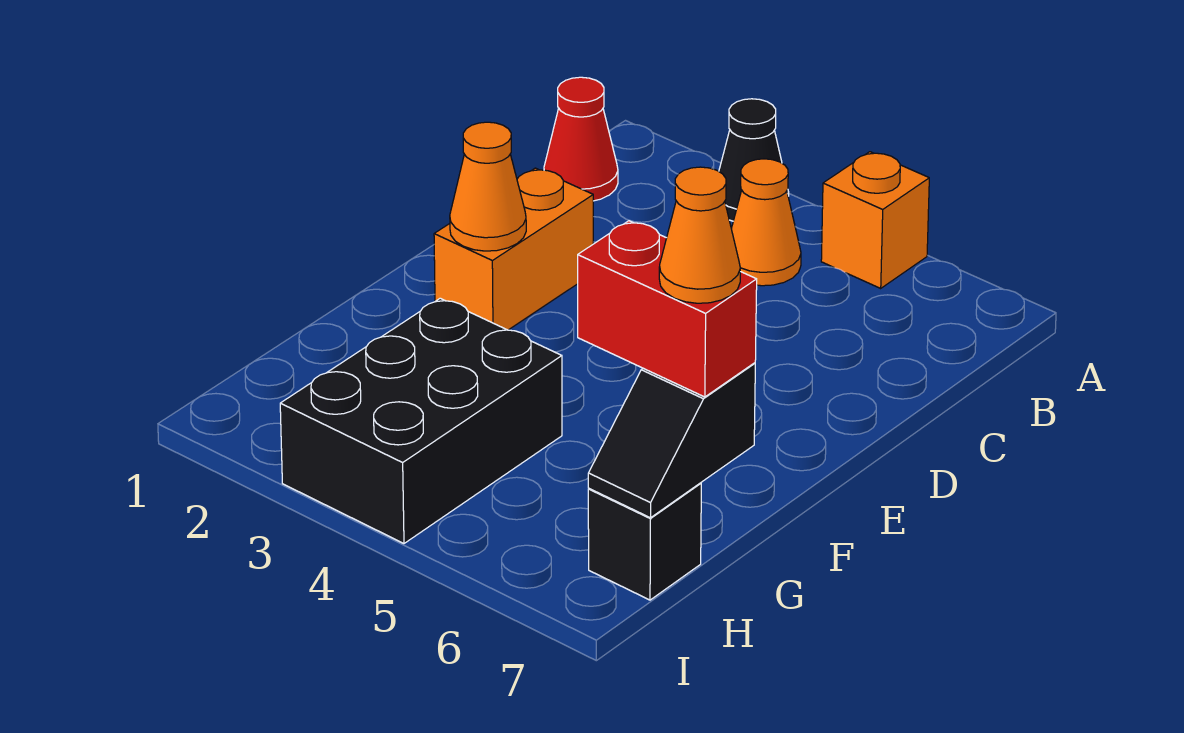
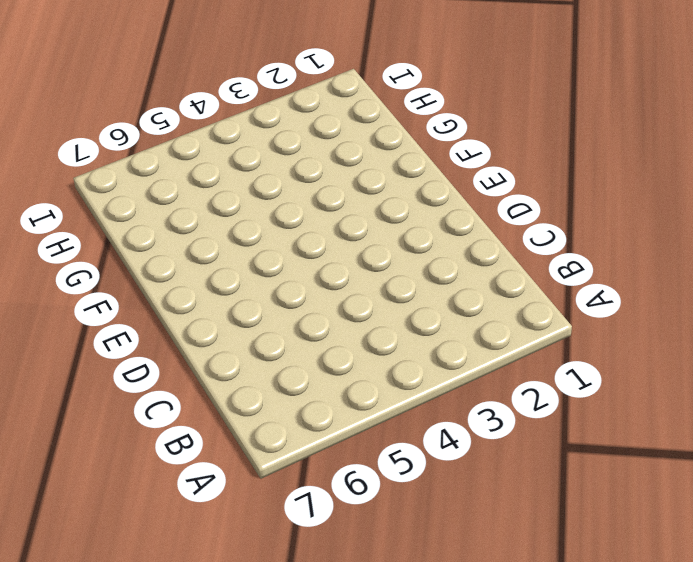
none -> black 1x1 cone [719,99,789,221]
none -> orange 1x1 brick [821,152,929,288]

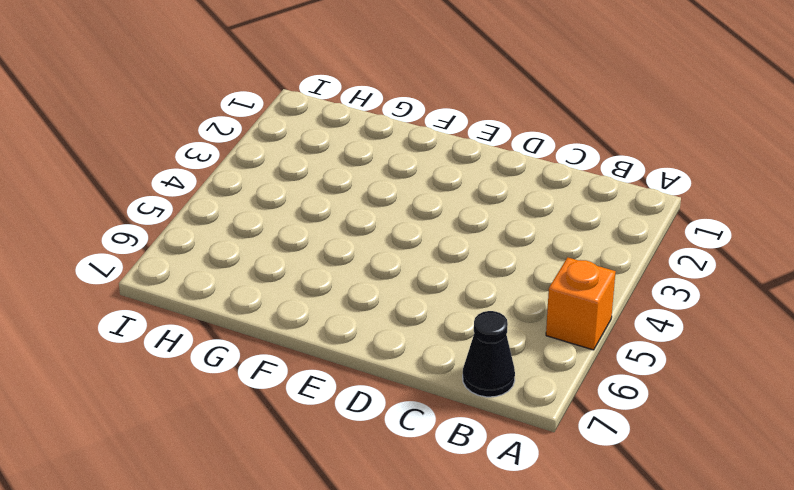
black 1x1 cone [463,311,515,397] -> black 1x1 cone moved to [719,99,789,221]
none -> red 1x1 cone [544,77,618,201]
none -> orange 1x1 cone [731,159,801,286]

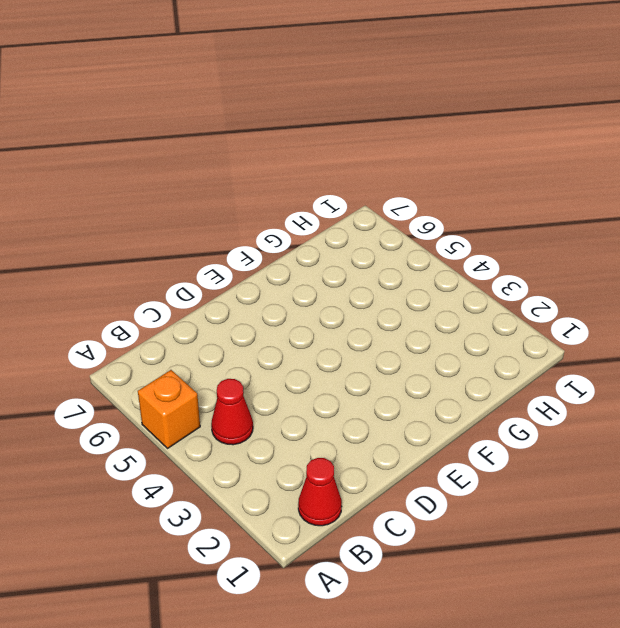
red 1x1 cone [211,379,253,445] -> orange 1x1 cone [731,159,801,286]
none -> black 1x1 cone [719,99,789,221]
none -> orange 1x2 brick [434,168,593,330]

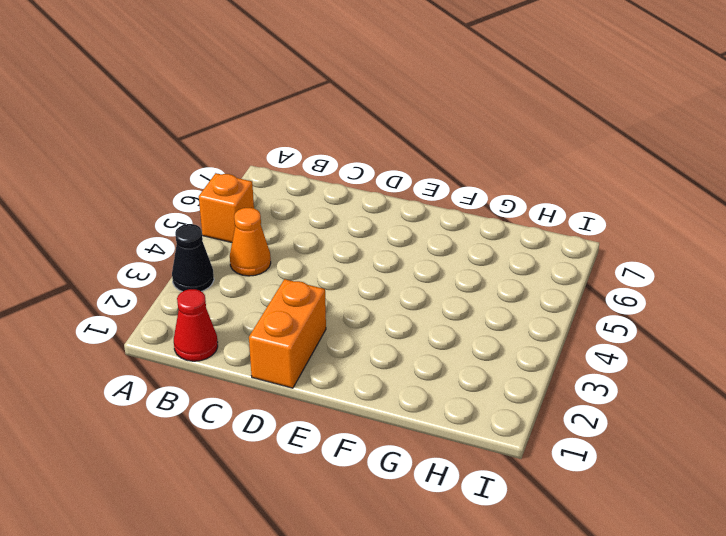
orange 1x2 brick [249,279,326,388] -> orange 1x2 brick turned to [434,168,593,330]
none -> black 2x3 brick [280,298,562,543]
none -> black 1x1 brick [588,483,701,600]

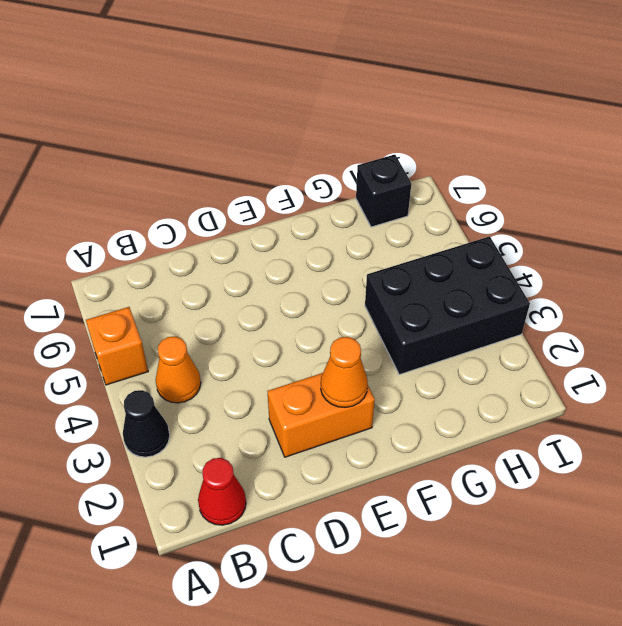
none -> black 1x2 slope [588,363,755,518]
none -> red 1x2 brick [578,221,757,397]

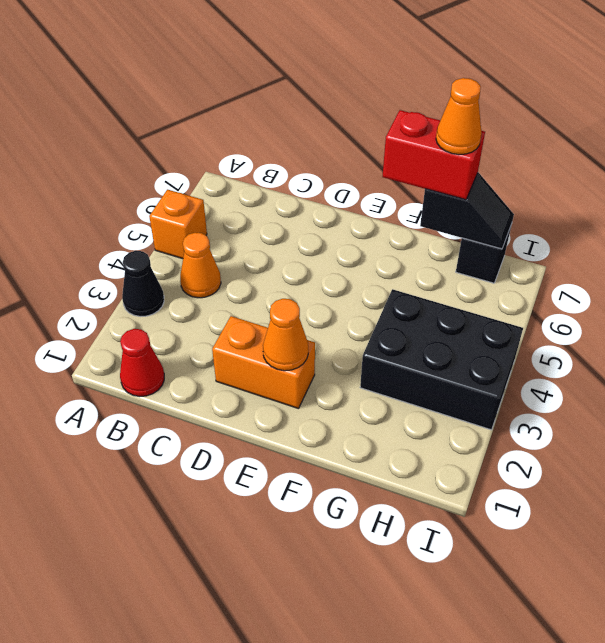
red 1x2 brick [382,110,485,200] -> red 1x2 brick turned to [578,221,757,397]

